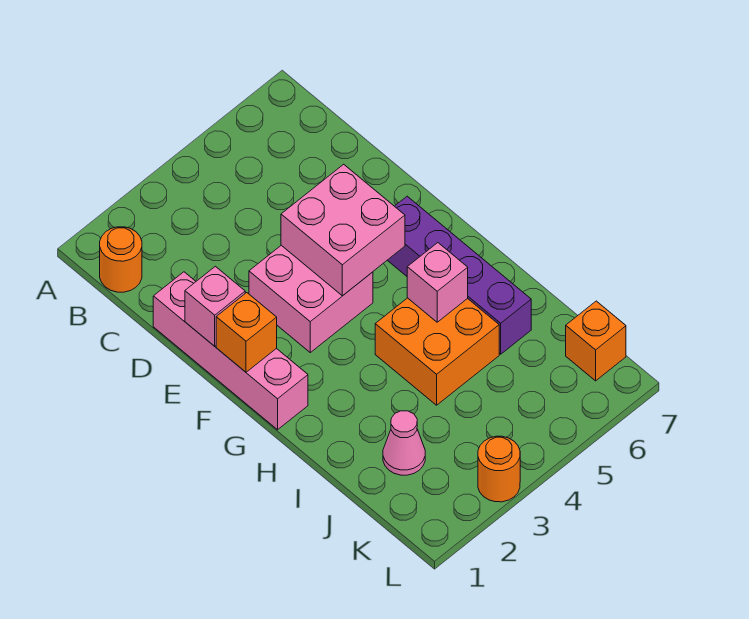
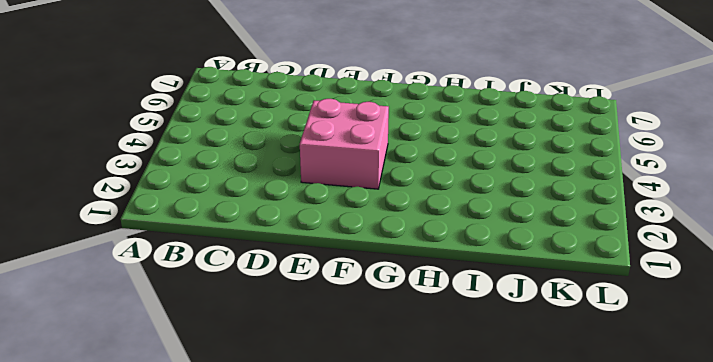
none -> orange 1x1 round brick [100,227,142,292]
none -> pink 1x4 brick [153,272,308,430]
none -> purple 1x4 brick [387,196,531,354]

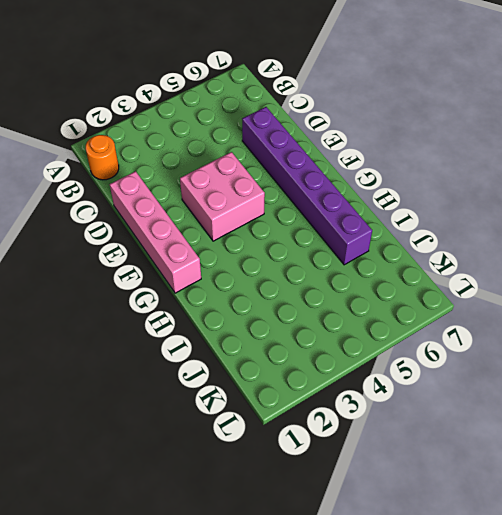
purple 1x6 brick [242,107,372,265] -> purple 1x4 brick [387,196,531,354]
none -> orange 2x2 brick [375,298,499,405]
none -> pink 1x1 cone [383,411,425,475]
none -> orange 1x1 brick [566,301,626,381]

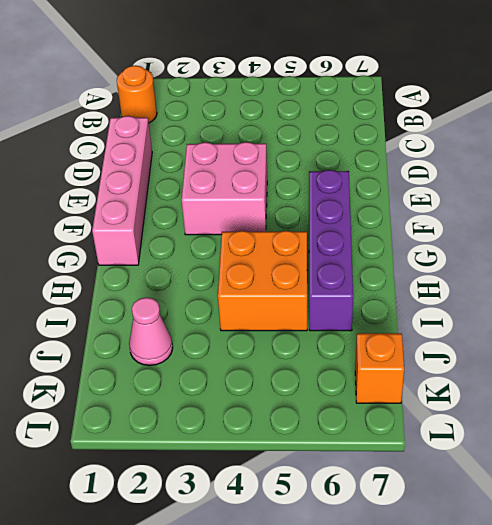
none -> orange 1x1 round brick [478,436,520,502]
none -> pink 1x1 brick [185,266,245,346]
none -> pink 2x2 brick [281,164,405,296]

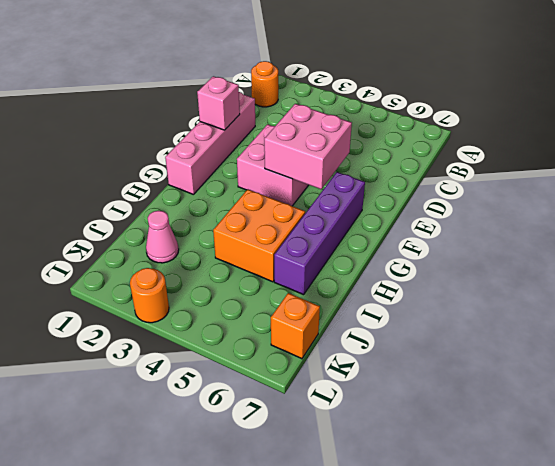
none -> orange 1x1 brick [216,293,277,372]
none -> pink 1x1 brick [407,243,468,322]

